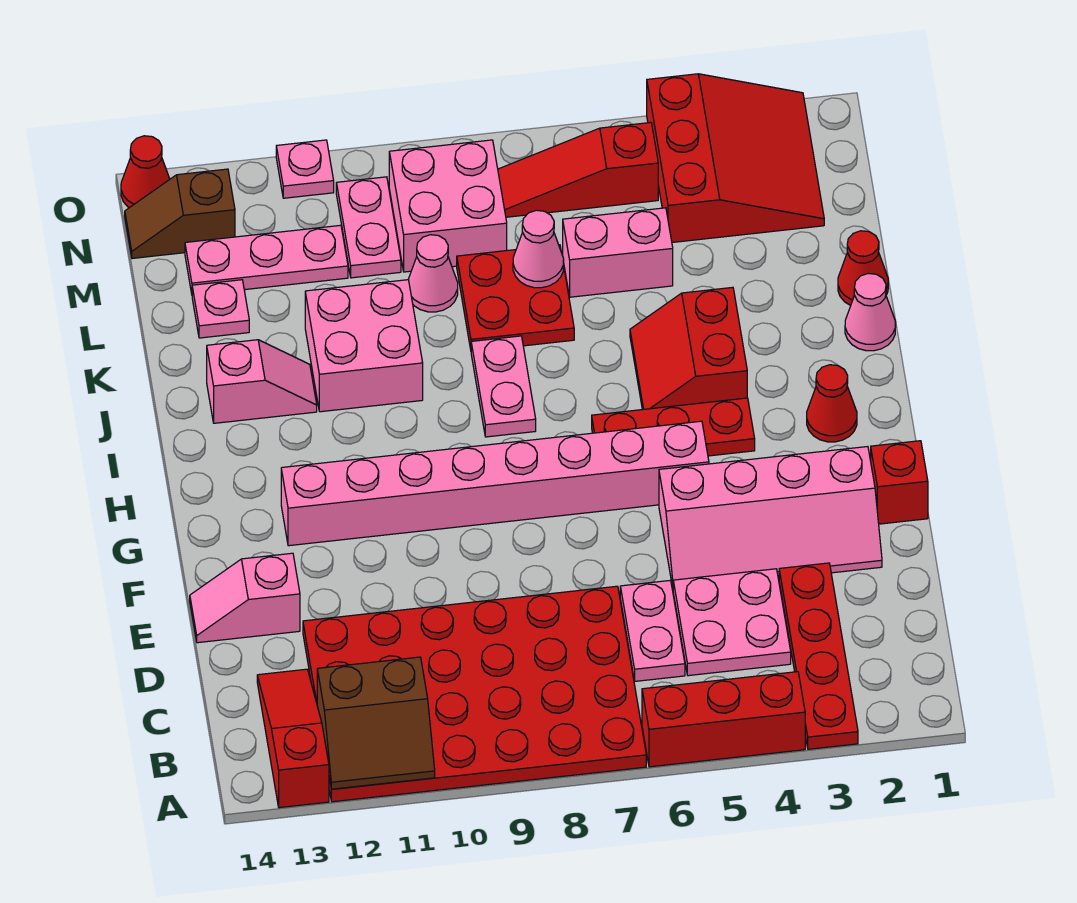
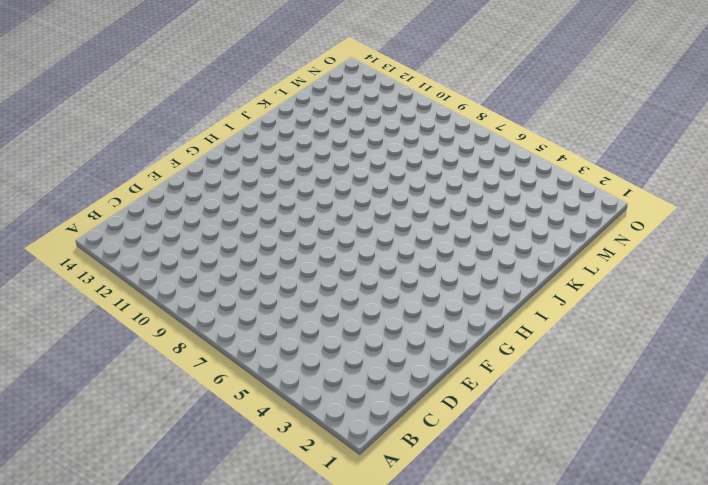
none -> red 1x4 plate [779,563,858,749]
none -> red 1x3 brick [642,672,805,767]
none -> red 4x6 plate [303,586,646,802]
none -> red 1x3 slope [257,669,329,808]

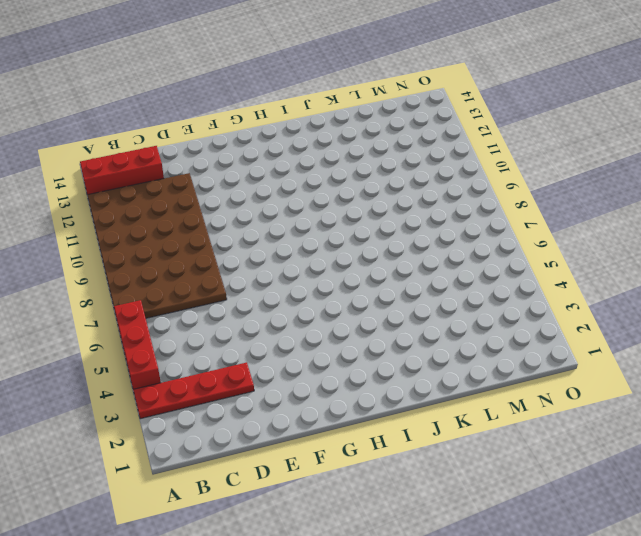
brown 4x6 plate [88,173,227,318] -> red 4x6 plate [303,586,646,802]
red 1x3 brick [80,146,164,195] -> red 1x3 slope [257,669,329,808]
none -> pink 2x2 plate [673,569,791,676]
none -> pink 1x2 plate [620,580,685,681]
none -> pink 2x4 slope [659,447,882,587]
none -> pink 1x2 slope [190,553,300,643]

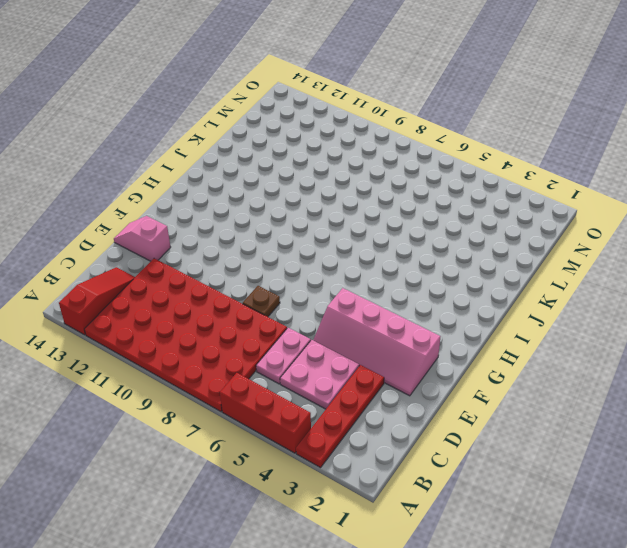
brown 1x1 plate [243,286,280,317] -> none
none -> red 1x1 brick [871,441,928,524]
none -> pink 1x8 brick [281,421,709,546]
none -> red 1x1 cone [807,365,857,442]
none -> red 1x3 plate [592,398,755,456]

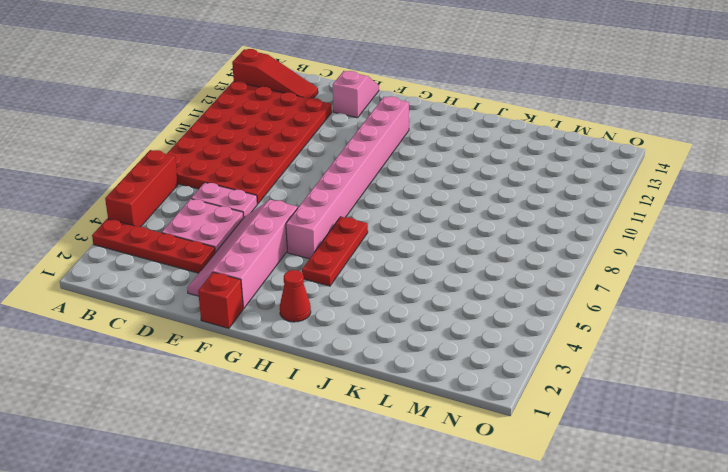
none -> red 2x2 slope [630,287,747,410]
none -> pink 1x2 plate [471,336,536,437]
none -> pink 1x1 cone [845,274,896,351]
none -> pink 2x2 brick [305,280,423,412]

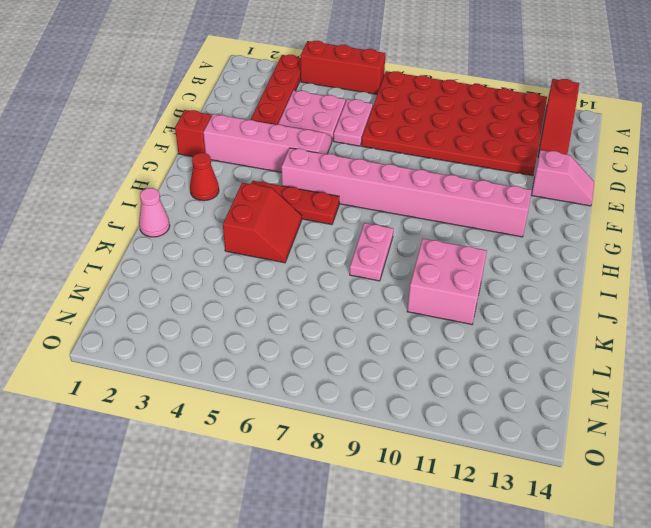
none -> pink 1x2 slope [207,340,317,423]
none -> red 1x1 cone [838,231,888,306]
none -> red 2x2 plate [457,245,574,349]
none -> pink 1x2 brick [563,208,673,297]

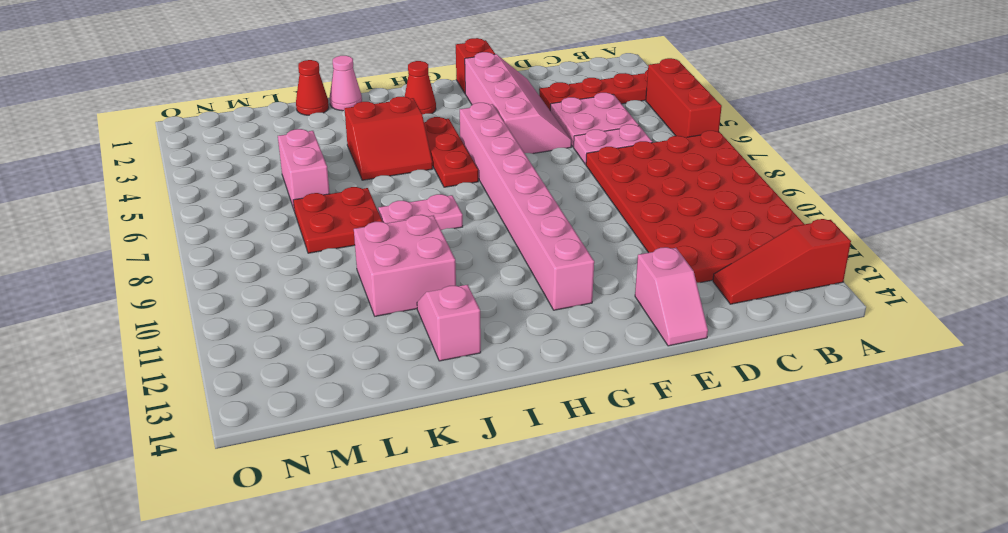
none -> pink 1x1 cone [408,235,458,312]
none -> pink 1x1 plate [192,280,249,338]
none -> red 3x3 slope [647,74,824,242]
none -> pink 2x2 brick [389,140,507,272]

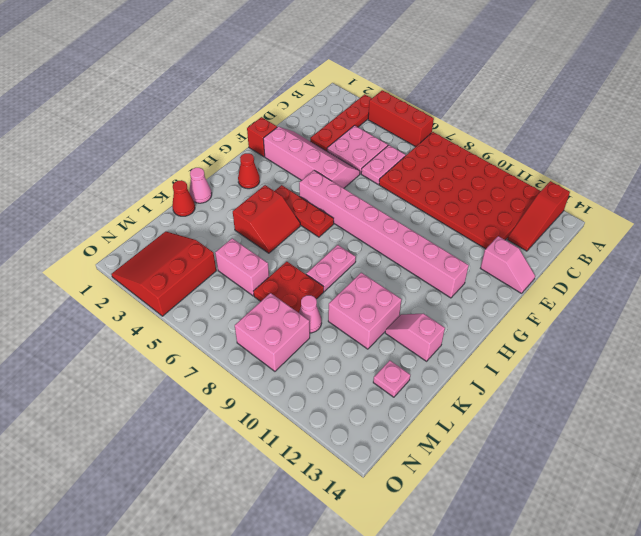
none -> pink 1x2 plate [336,177,401,278]
none -> pink 1x3 plate [185,225,348,293]
none -> red 1x3 slope [498,123,658,217]
none -> brown 1x2 slope [125,169,235,258]

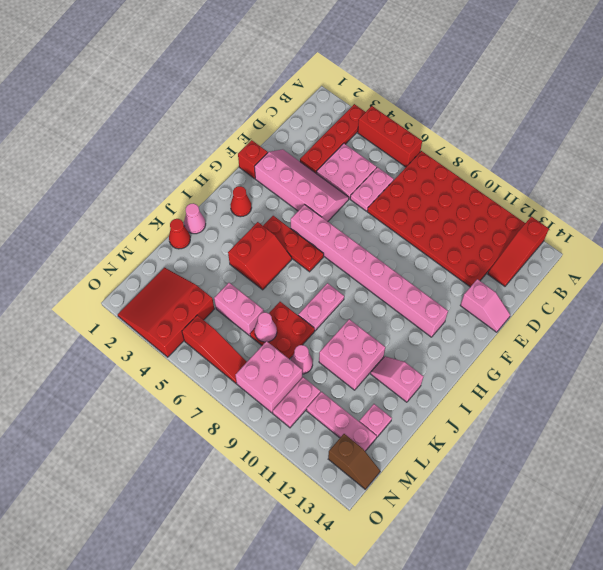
none -> pink 1x1 plate [276,140,334,198]
none -> red 1x1 cone [121,136,170,208]
none -> brown 2x2 slope [317,657,435,789]

